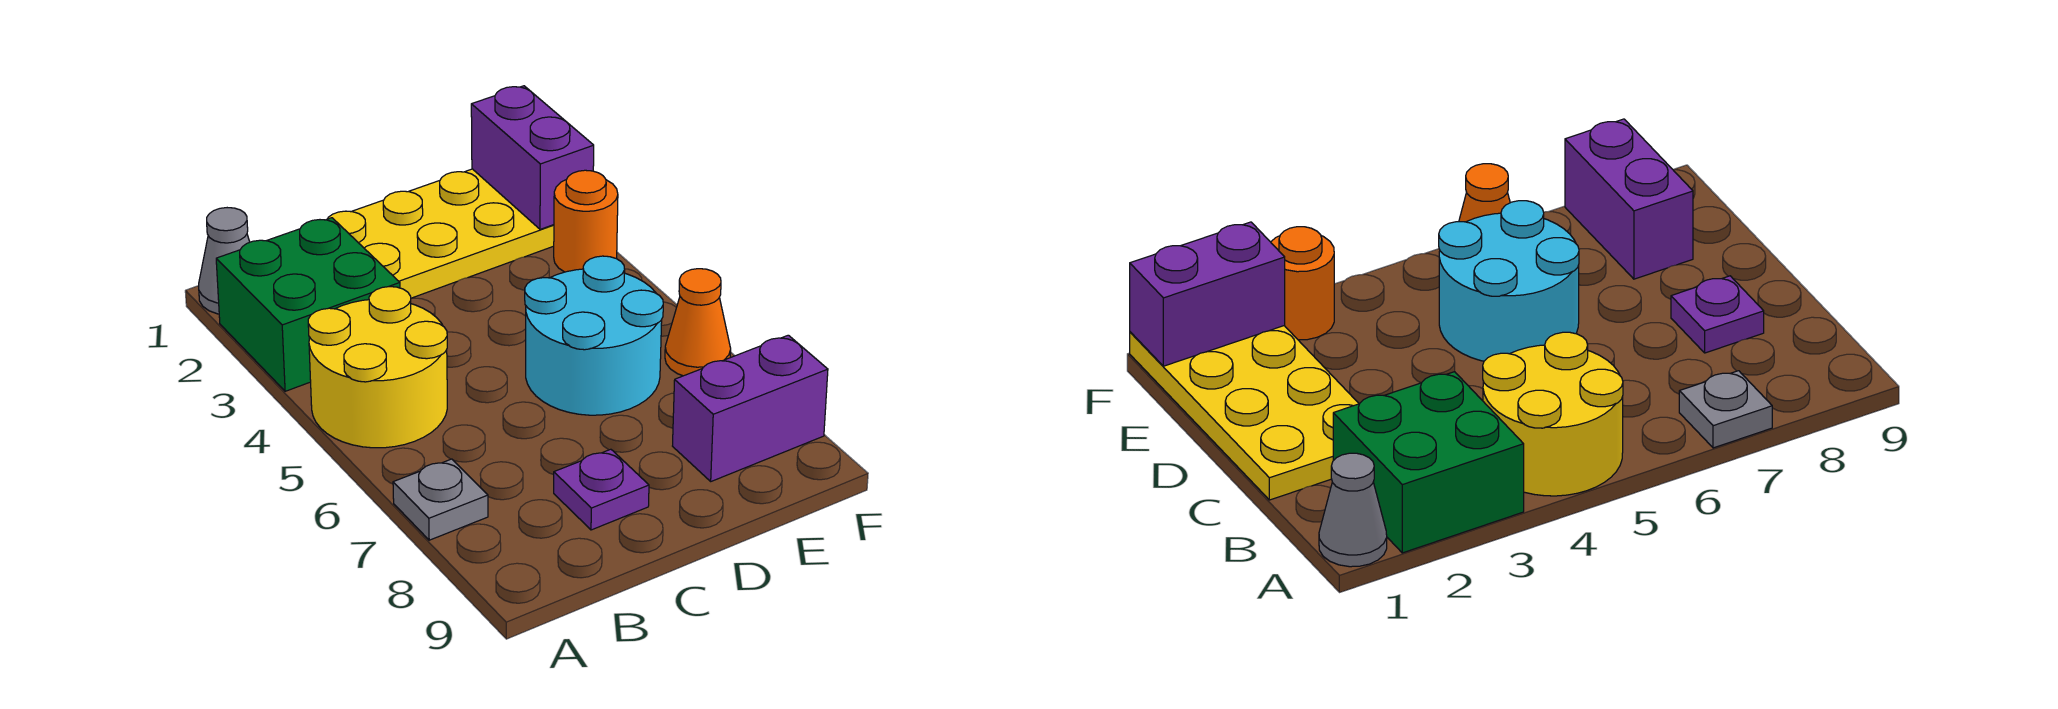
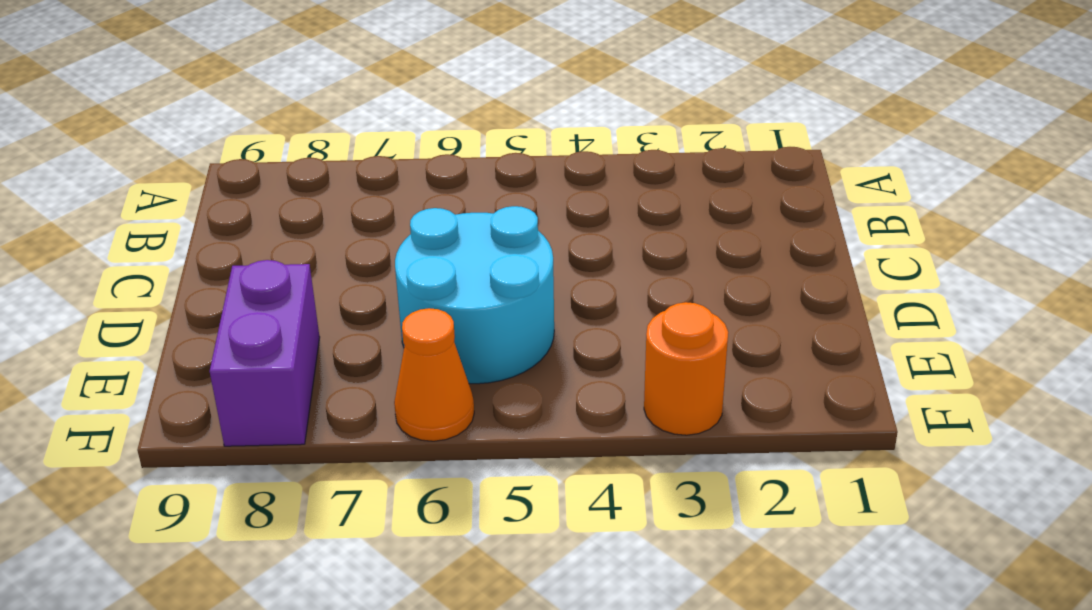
none -> grey 1x1 cone [199,208,250,314]
none -> green 2x2 brick [216,218,400,391]

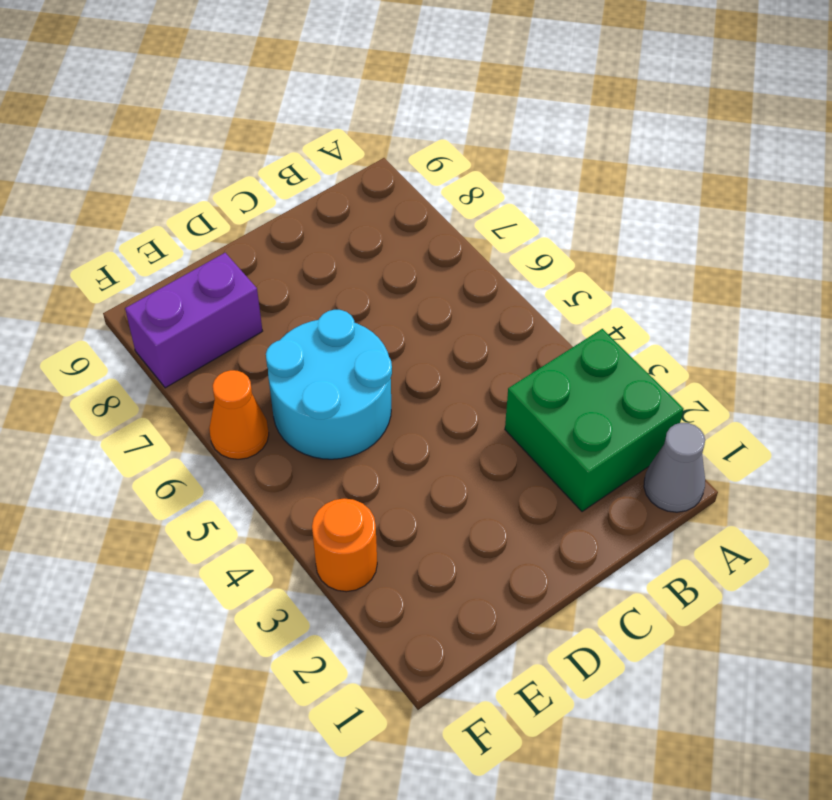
none -> yellow 2x2 round brick [308,287,447,448]
none -> grey 1x1 plate [393,459,488,540]

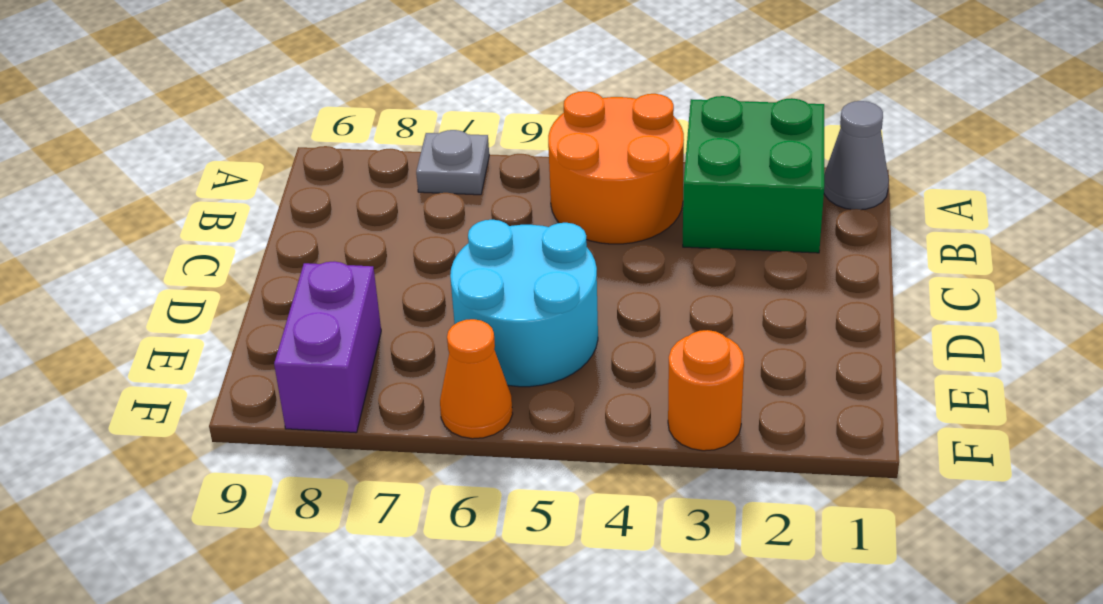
orange 2x2 round brick [548,91,684,244] -> yellow 2x2 round brick [308,287,447,448]
none -> yellow 2x4 plate [328,169,554,298]
none -> purple 1x1 plate [554,449,649,530]

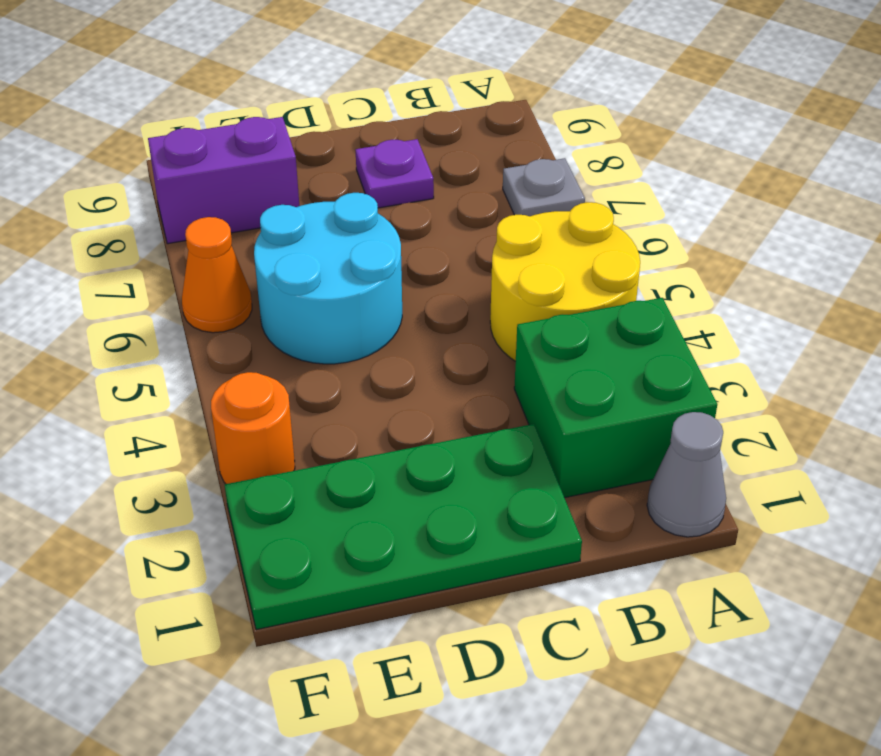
green 2x4 plate [225,424,582,630] -> yellow 2x4 plate [328,169,554,298]
none -> purple 1x2 brick [471,86,594,229]

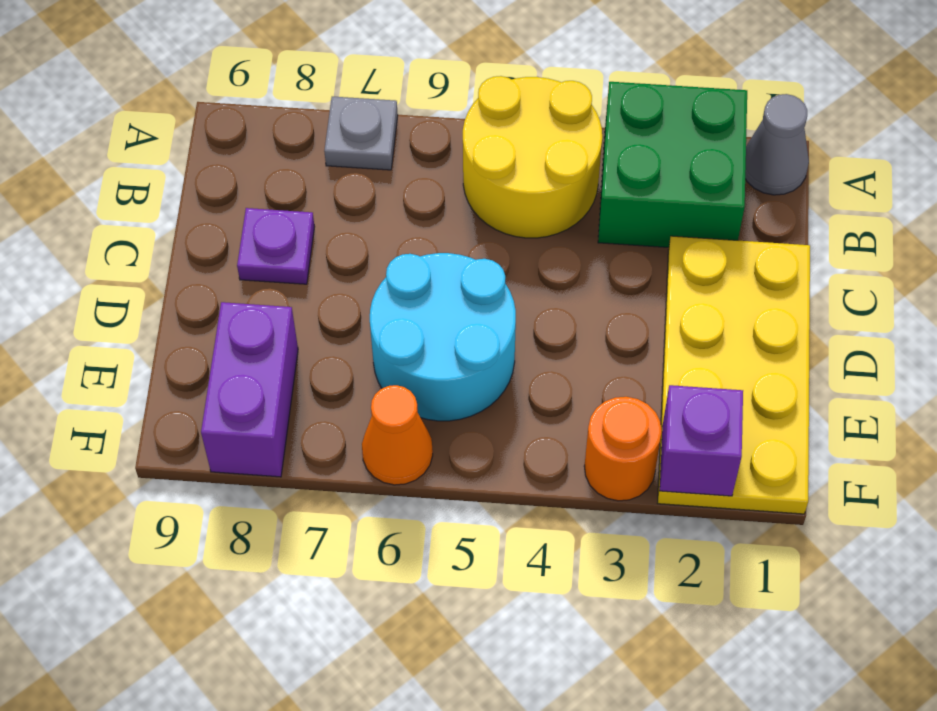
purple 1x1 brick [660,385,743,496] -> purple 1x2 brick [471,86,594,229]

